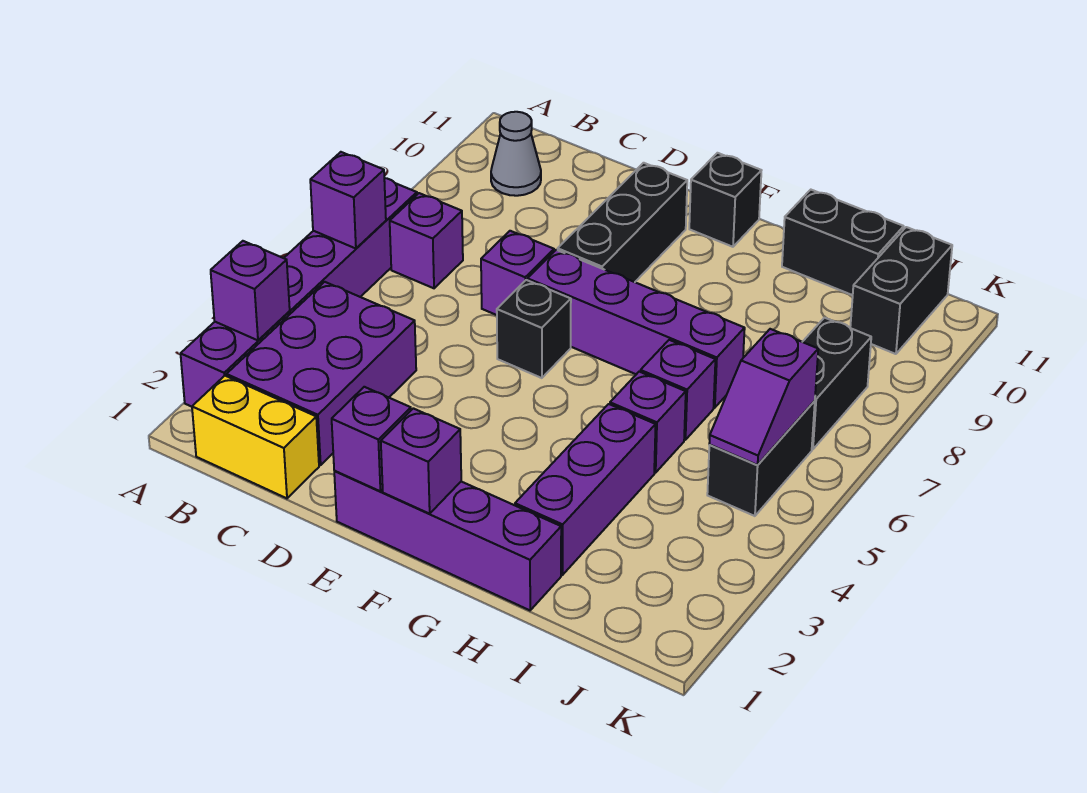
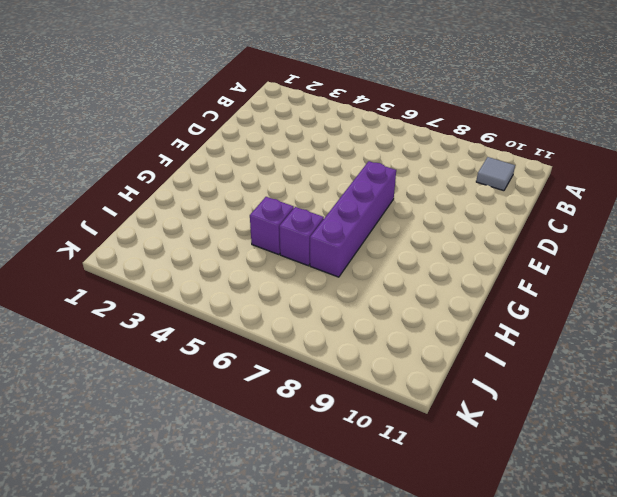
grey 1x1 tile [476,157,515,191] -> grey 1x1 cone [491,112,541,196]
none -> purple 1x6 brick [180,178,417,407]
none -> yellow 1x2 brick [192,376,319,498]
none -> purple 2x3 brick [227,282,416,465]

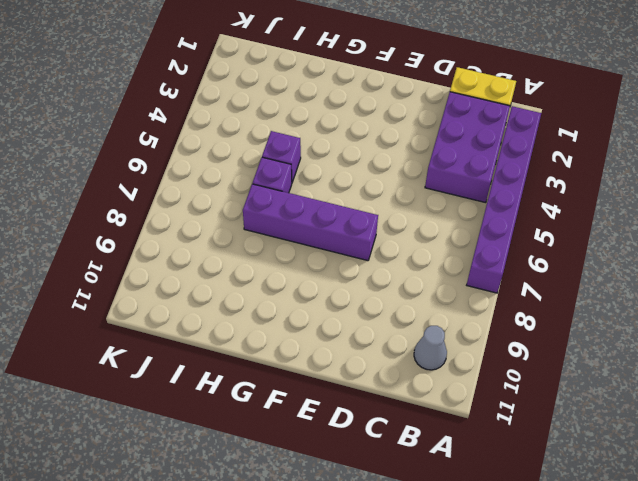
none -> purple 1x1 brick [390,193,463,288]
none -> purple 1x1 brick [481,231,554,315]
none -> purple 1x4 brick [334,471,561,610]

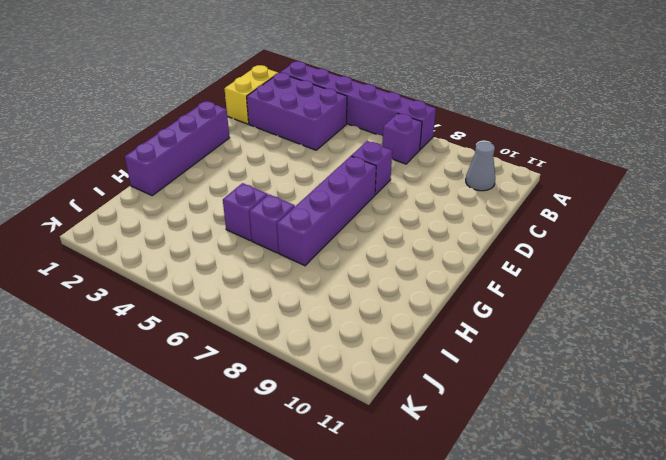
none -> black 1x1 brick [497,280,571,378]
none -> black 1x3 brick [558,163,687,282]
none -> black 1x1 brick [689,153,762,247]

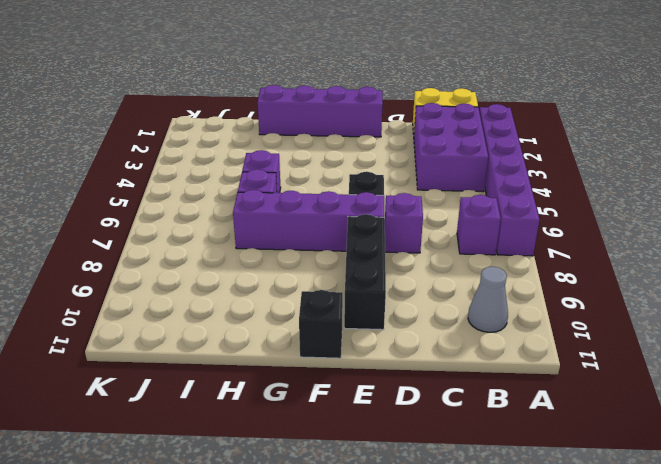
none -> purple 1x3 brick [515,404,656,575]
none -> black 1x2 brick [782,190,904,295]
none -> black 1x2 brick [707,401,815,516]

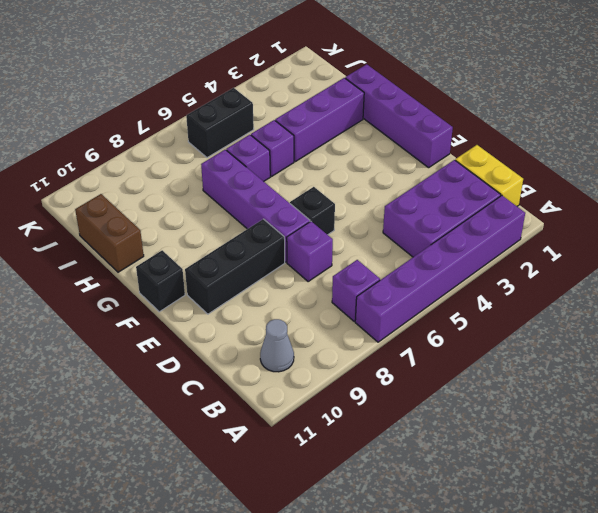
brown 1x2 brick [75,194,144,272] -> black 1x2 brick [782,190,904,295]
none -> black 1x2 brick [803,318,871,449]
none -> black 1x2 brick [850,227,952,354]
none -> purple 1x1 brick [211,241,290,340]

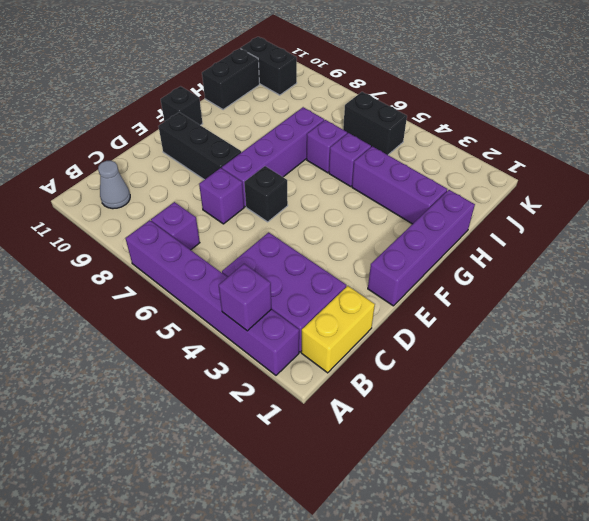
none -> black 1x2 brick [803,318,871,449]
none -> purple 1x1 brick [310,152,386,249]
none -> purple 1x1 brick [332,387,411,491]

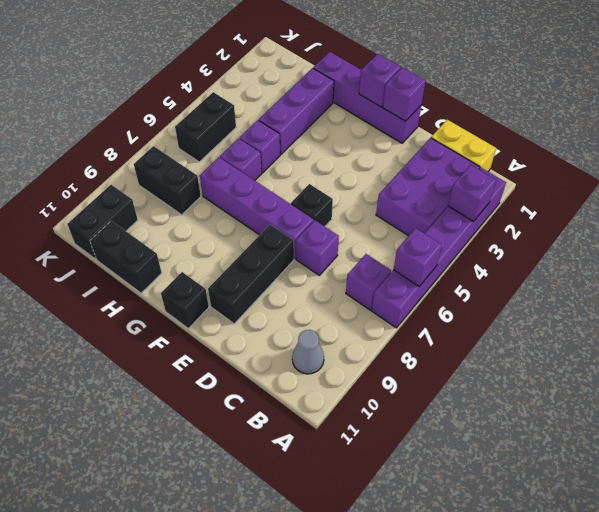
black 1x2 brick [134,146,201,215] -> black 1x2 brick turned to [803,318,871,449]
none -> purple 1x2 slope [709,329,818,465]

